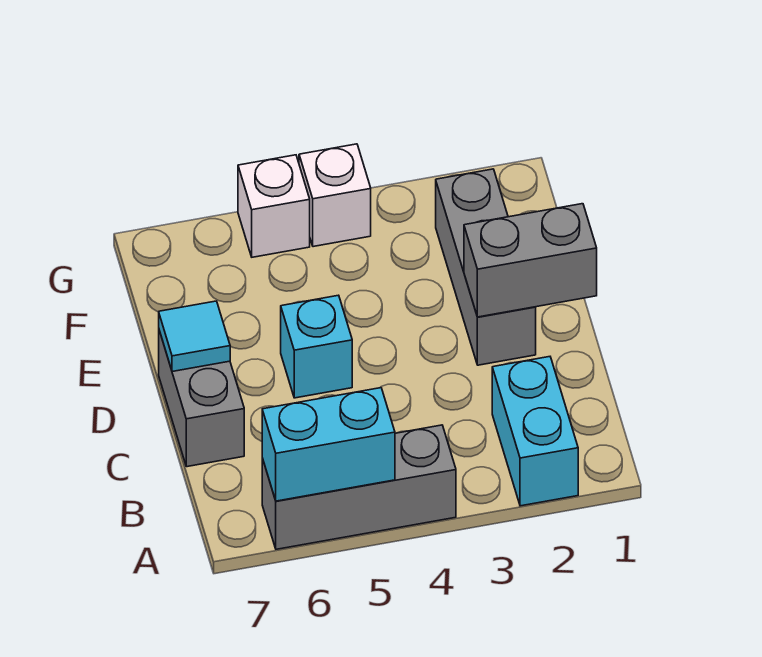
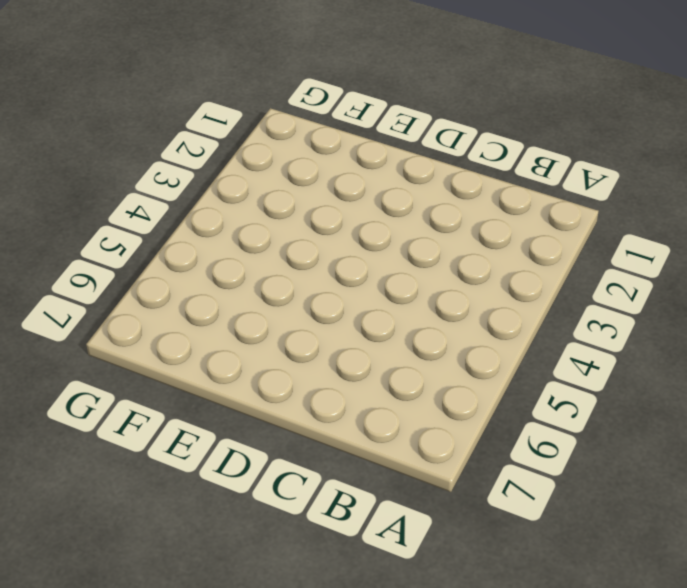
none -> cyan 1x2 brick [492,357,578,506]
none -> grey 1x3 brick [262,425,456,549]

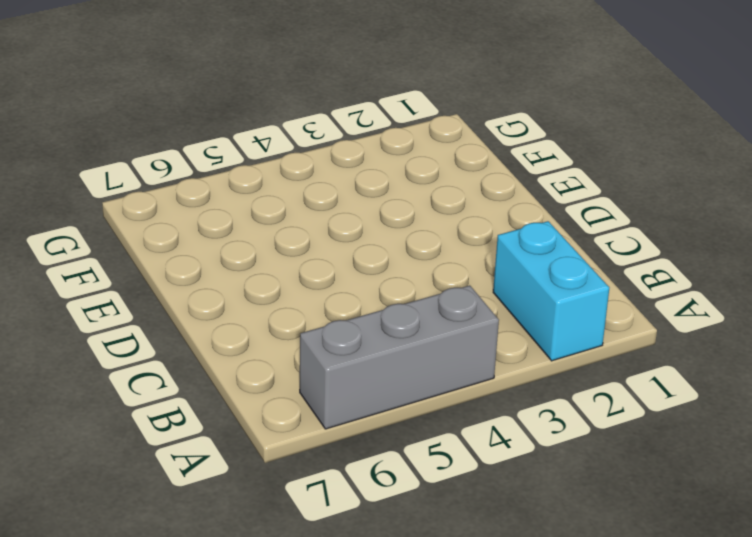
none -> grey 1x2 brick [159,331,244,467]
none -> grey 1x3 brick [436,169,536,365]

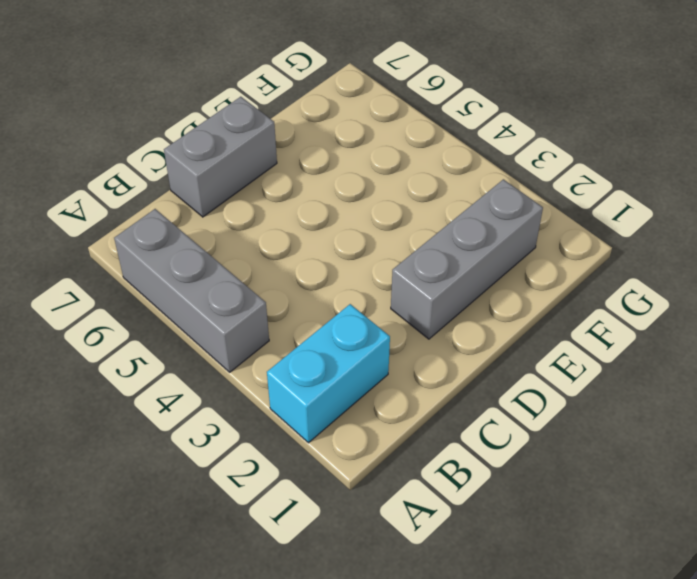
none -> cyan 1x1 brick [281,295,352,398]
none -> white 1x1 brick [299,144,371,247]

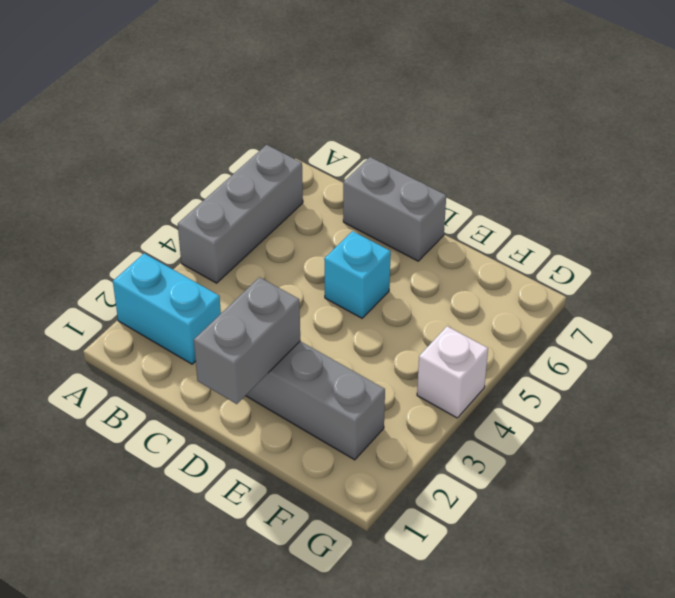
none -> white 1x1 brick [238,155,310,257]
none -> cyan 1x2 brick [262,388,395,501]

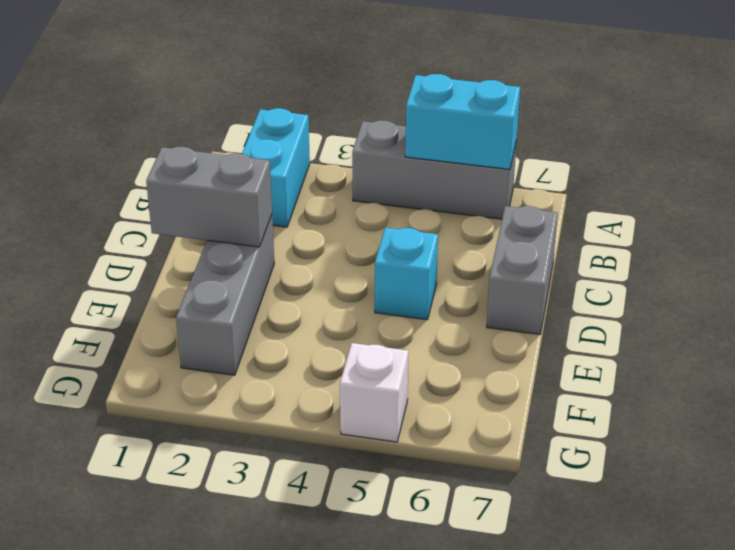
none -> white 1x1 brick [299,144,371,247]
none -> cyan 1x1 tile [159,301,230,372]

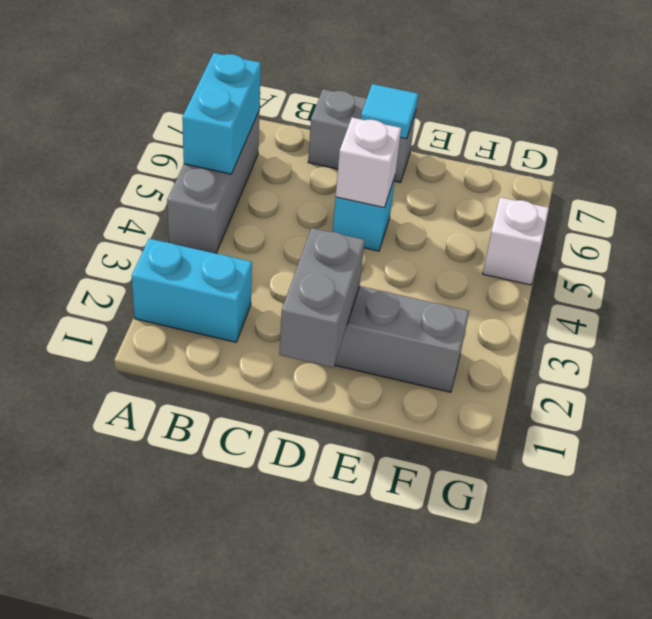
white 1x1 brick [336,118,401,208] -> white 1x1 brick moved to [299,144,371,247]

